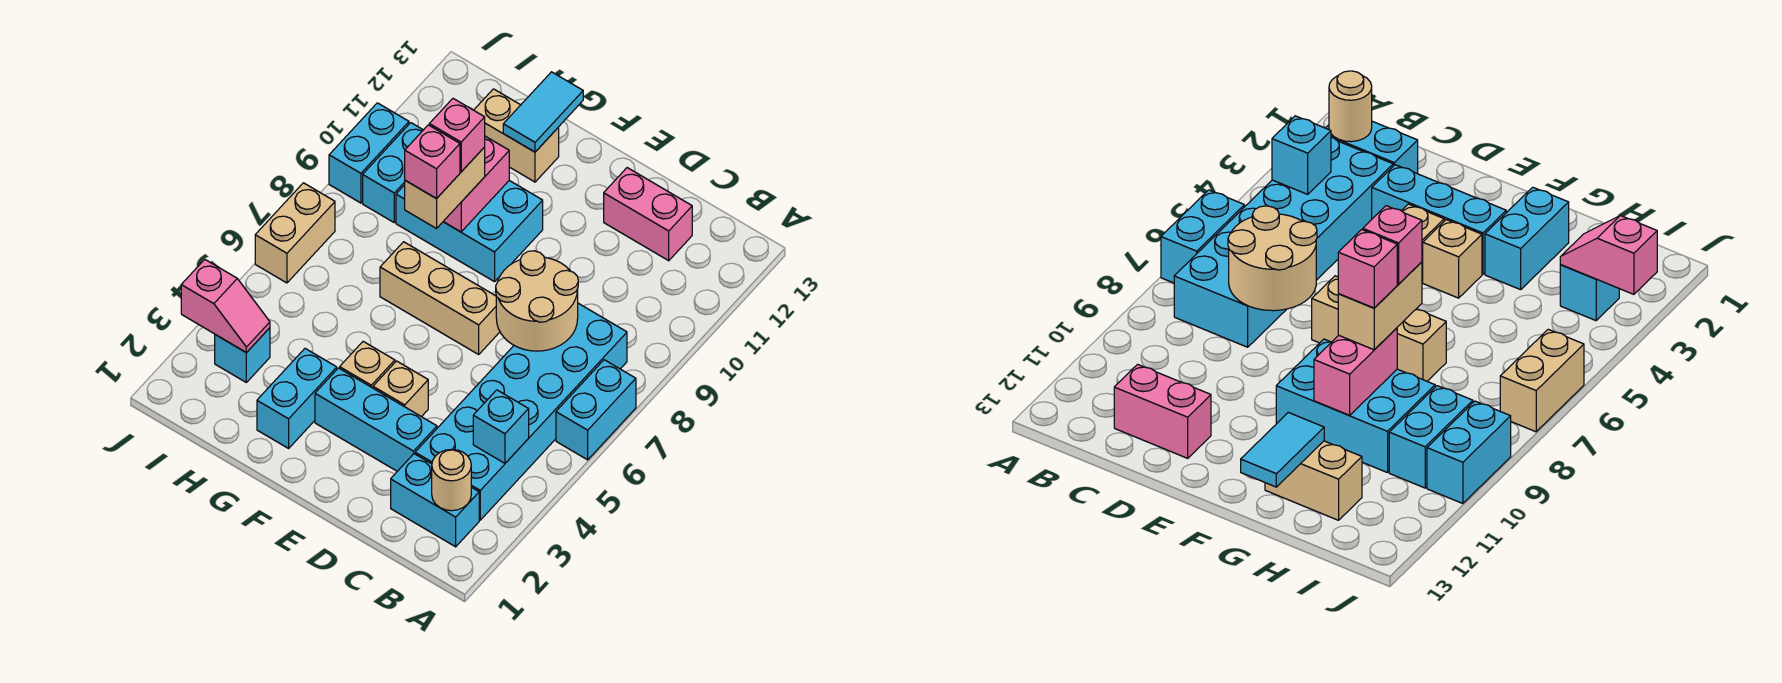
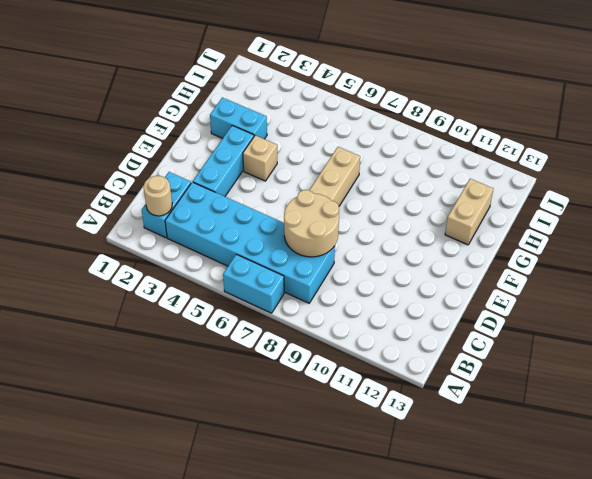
none -> pink 1x2 brick [604,168,692,261]
none -> tan 1x1 brick [373,361,428,417]
none -> cyan 2x3 brick [396,181,543,282]

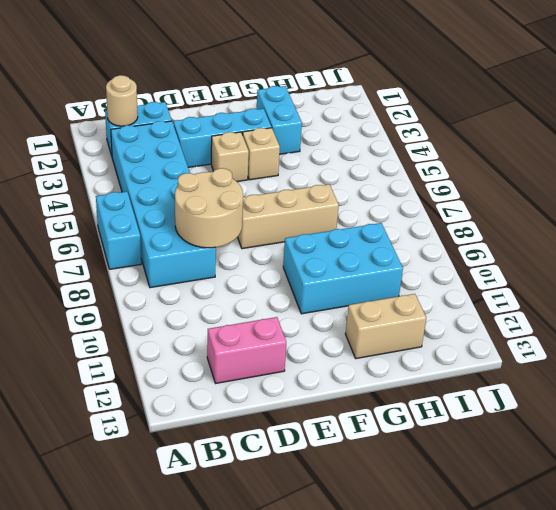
none -> cyan 1x1 brick [215,328,270,382]
none -> cyan 1x2 brick [363,123,423,222]
none -> tan 1x2 brick [255,183,335,283]

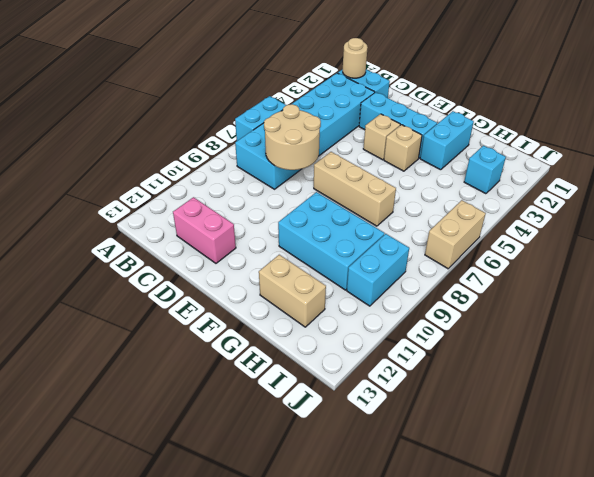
none -> cyan 1x2 brick [329,103,409,203]
none -> cyan 1x1 brick [473,390,529,463]
none -> pink 1x2 brick [443,136,509,232]

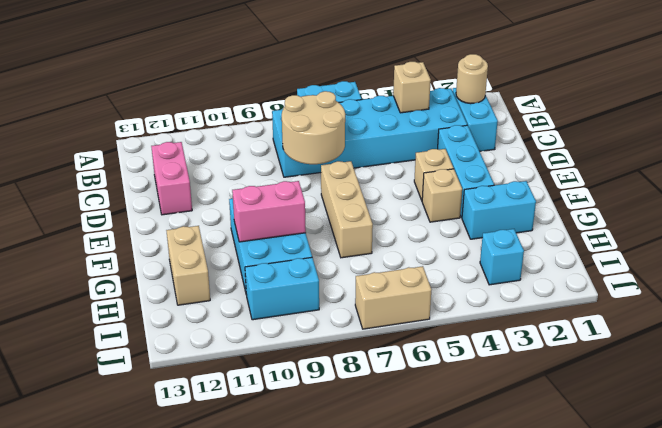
tan 1x1 brick [393,62,431,113] -> cyan 1x1 brick [473,390,529,463]
none -> cyan 1x2 brick [329,103,409,203]
none -> cyan 1x2 tile [503,72,583,152]
none -> pink 1x2 slope [181,259,270,353]

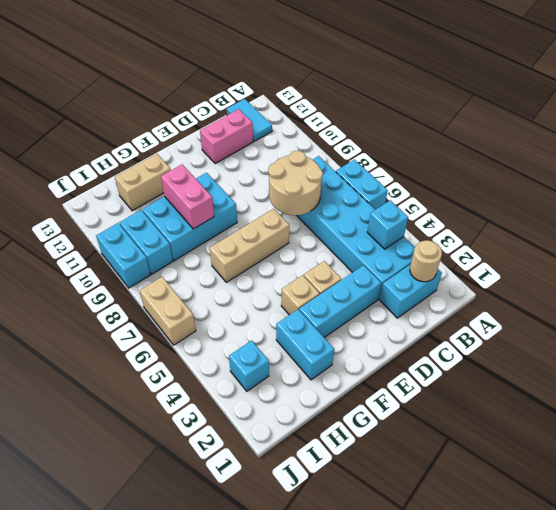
cyan 1x2 tile [227,99,272,141] -> cyan 1x2 tile moved to [503,72,583,152]
none -> pink 1x2 slope [181,259,270,353]
none -> tan 1x2 brick [405,147,485,228]
none -> pink 1x1 brick [405,125,460,199]

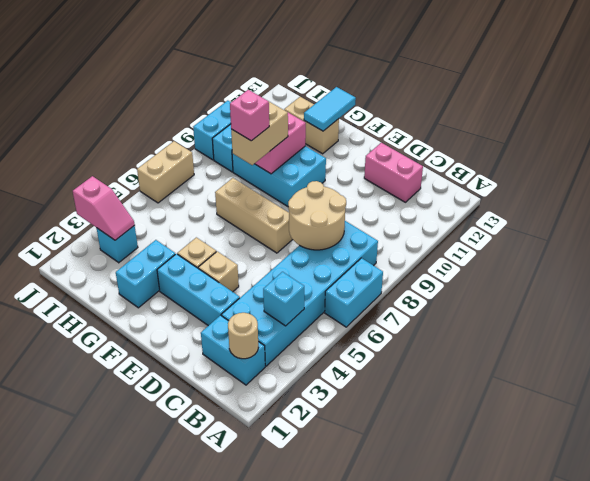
none -> pink 1x1 brick [429,99,485,172]

